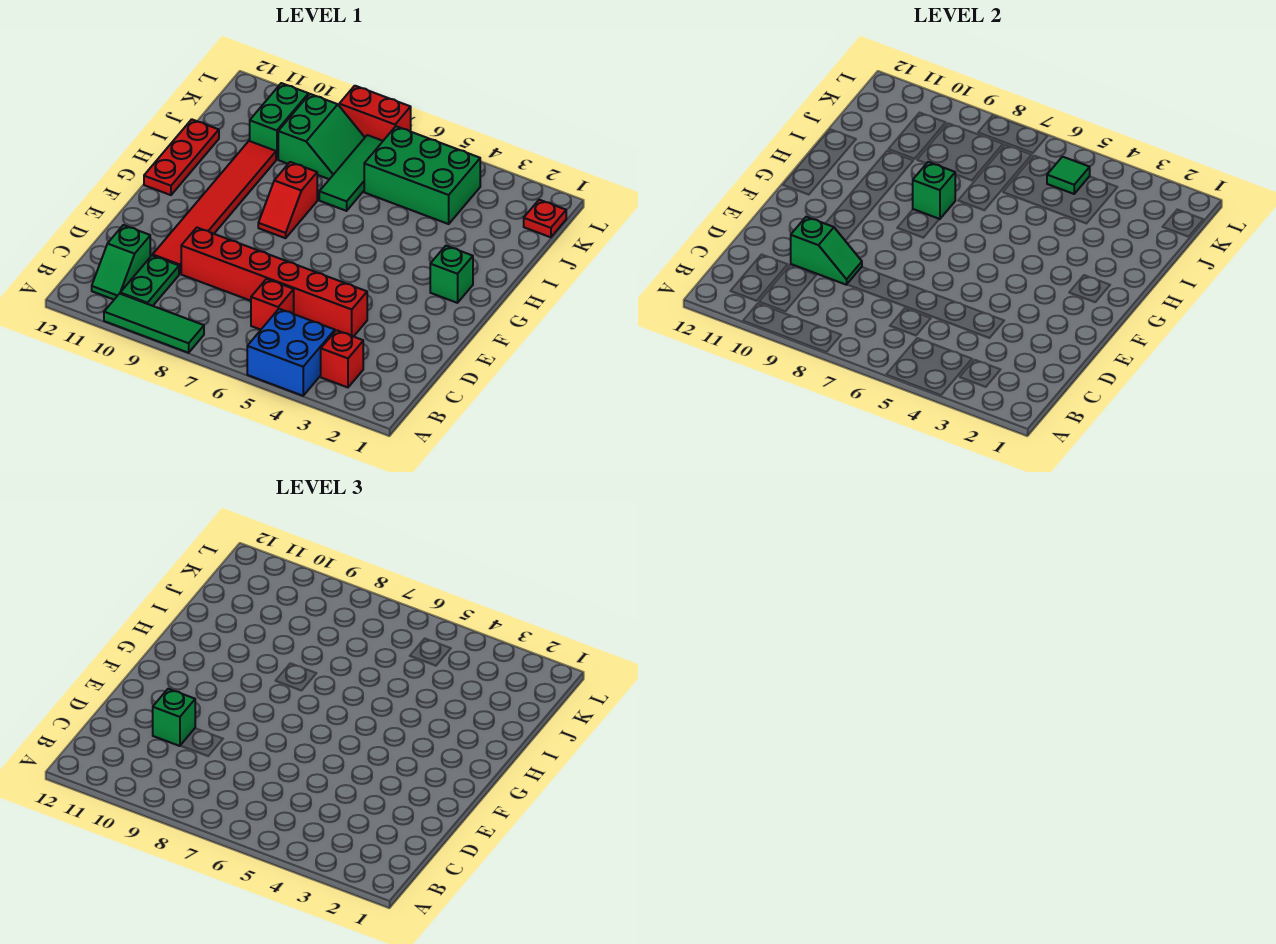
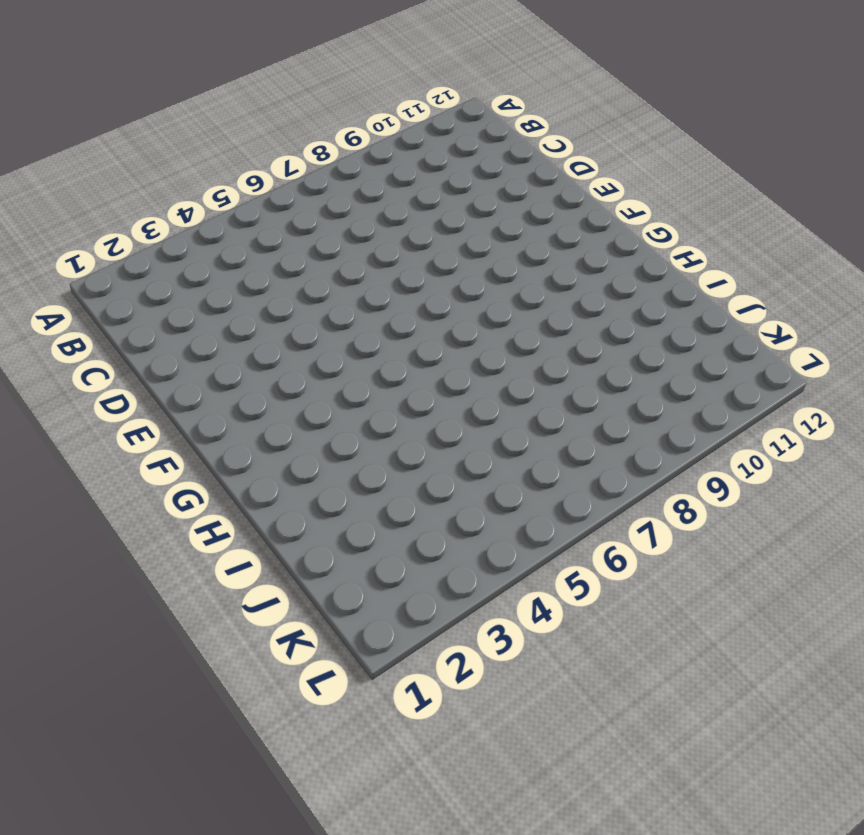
none -> blue 2x2 brick [247,309,335,396]
none -> green 1x3 tile [104,294,204,353]
none -> red 1x1 brick [321,330,363,387]

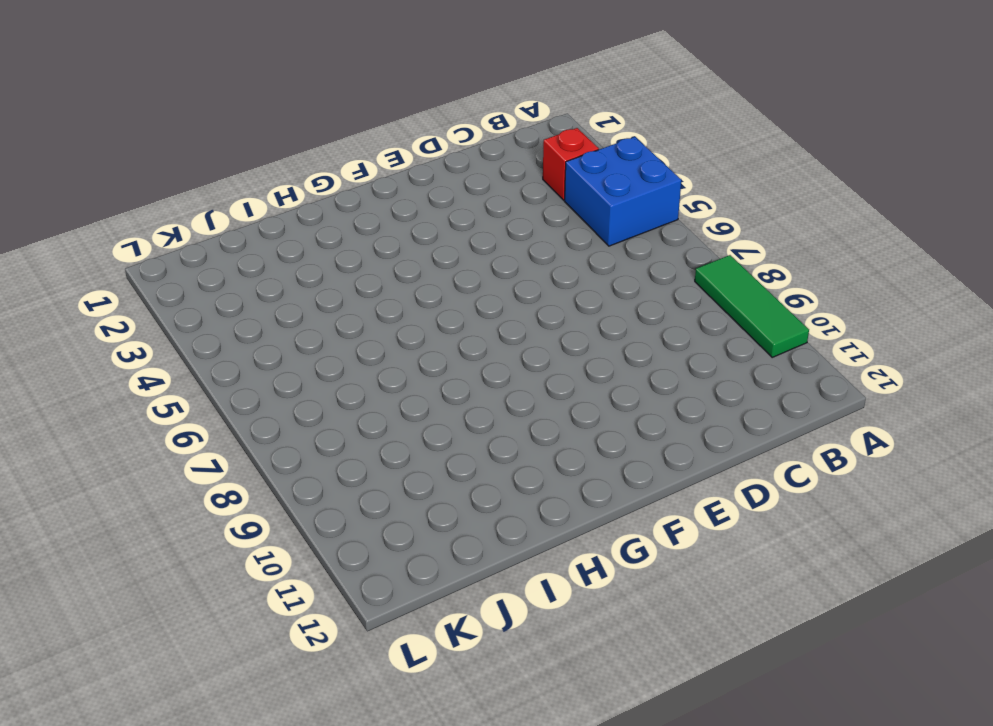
none -> green 1x2 plate [120,255,179,306]
none -> green 1x2 slope [92,225,150,299]
none -> red 1x1 brick [251,279,294,330]

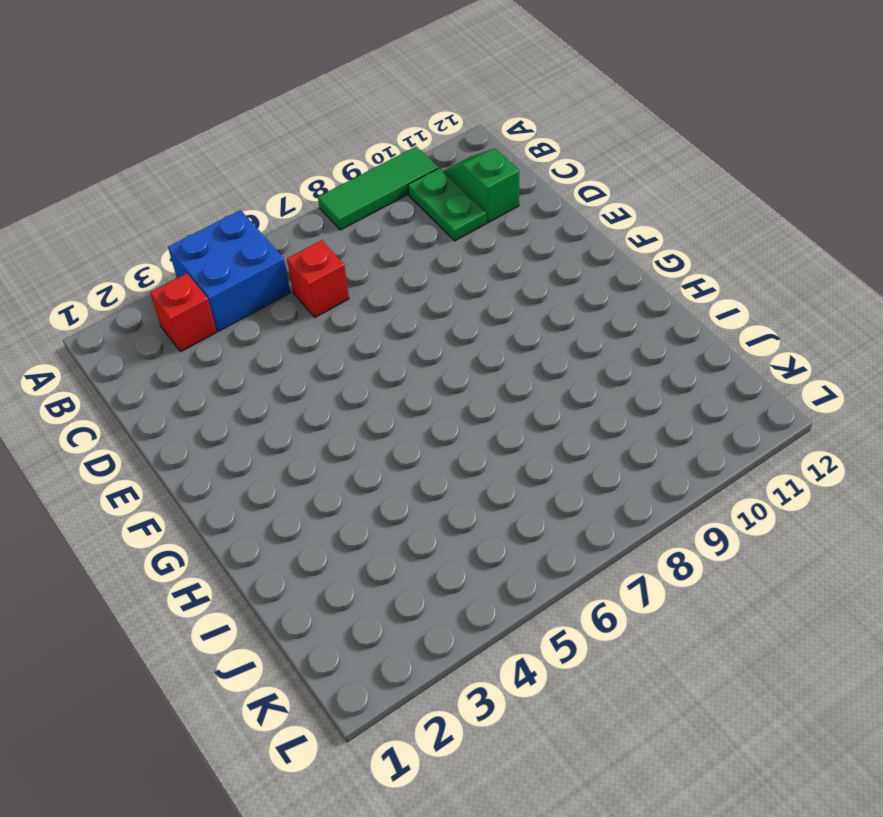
none -> red 1x6 brick [181,228,367,337]
none -> red 1x6 tile [153,141,276,274]
none -> green 1x1 brick [430,246,473,303]

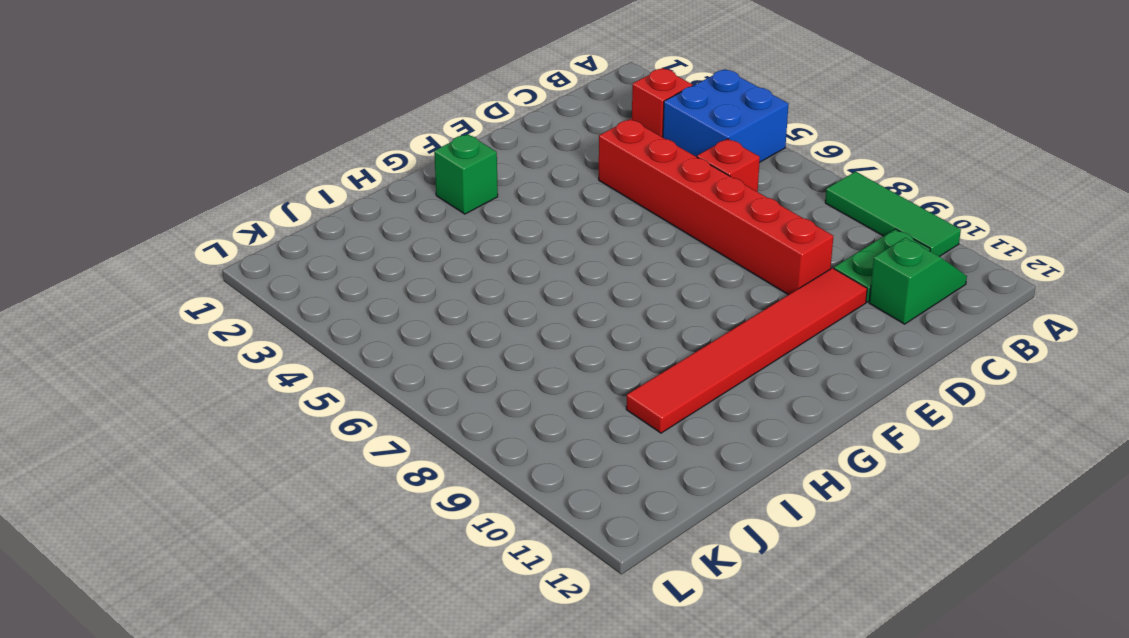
none -> red 1x2 slope [258,162,317,238]
none -> red 1x3 plate [144,119,219,195]
none -> green 1x3 tile [319,135,383,211]

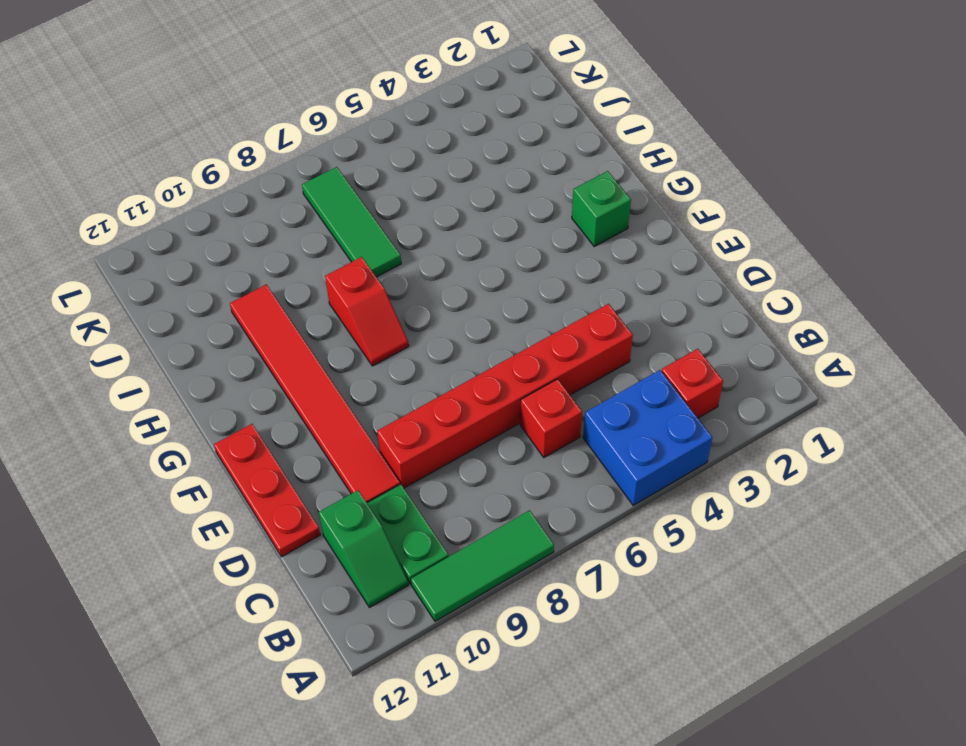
red 1x3 plate [214,424,320,557] -> red 1x3 plate moved to [144,119,219,195]
none -> green 2x3 brick [364,126,481,224]
none -> green 2x2 slope [278,94,365,179]
none -> green 1x2 brick [250,83,308,159]

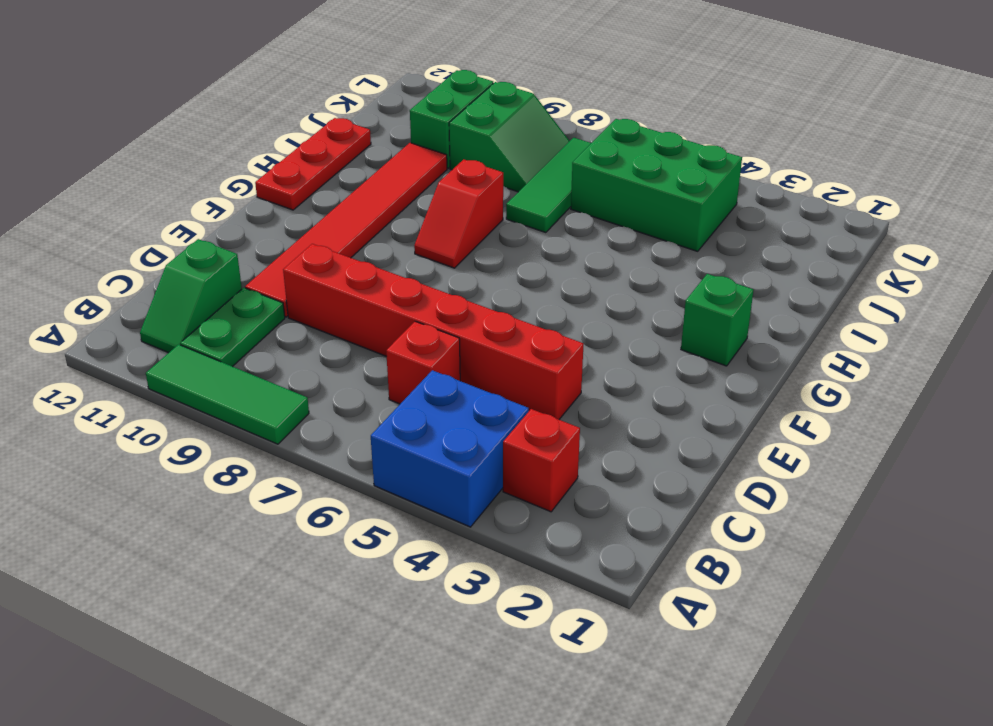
none -> red 1x1 plate [524,200,566,237]
none -> red 1x2 brick [339,86,411,141]
none -> green 1x2 slope [791,217,862,285]

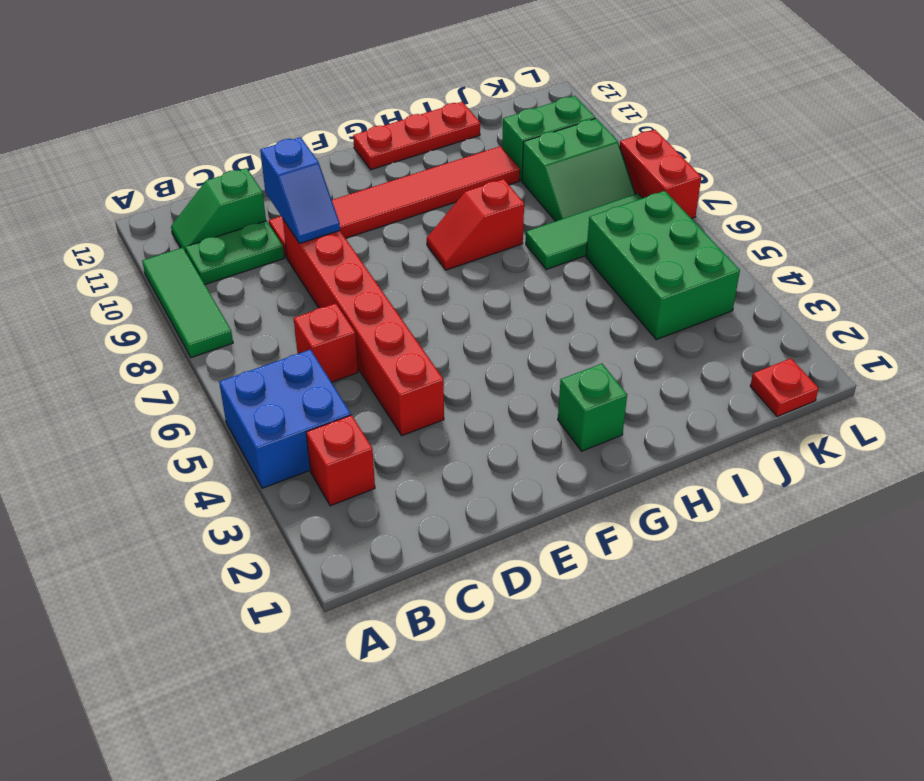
blue 1x2 slope [260,137,340,243] -> green 1x2 slope [791,217,862,285]
none -> green 1x1 brick [913,162,956,219]
none -> green 1x1 tile [1047,157,1090,194]
none -> green 1x1 brick [153,689,195,746]

